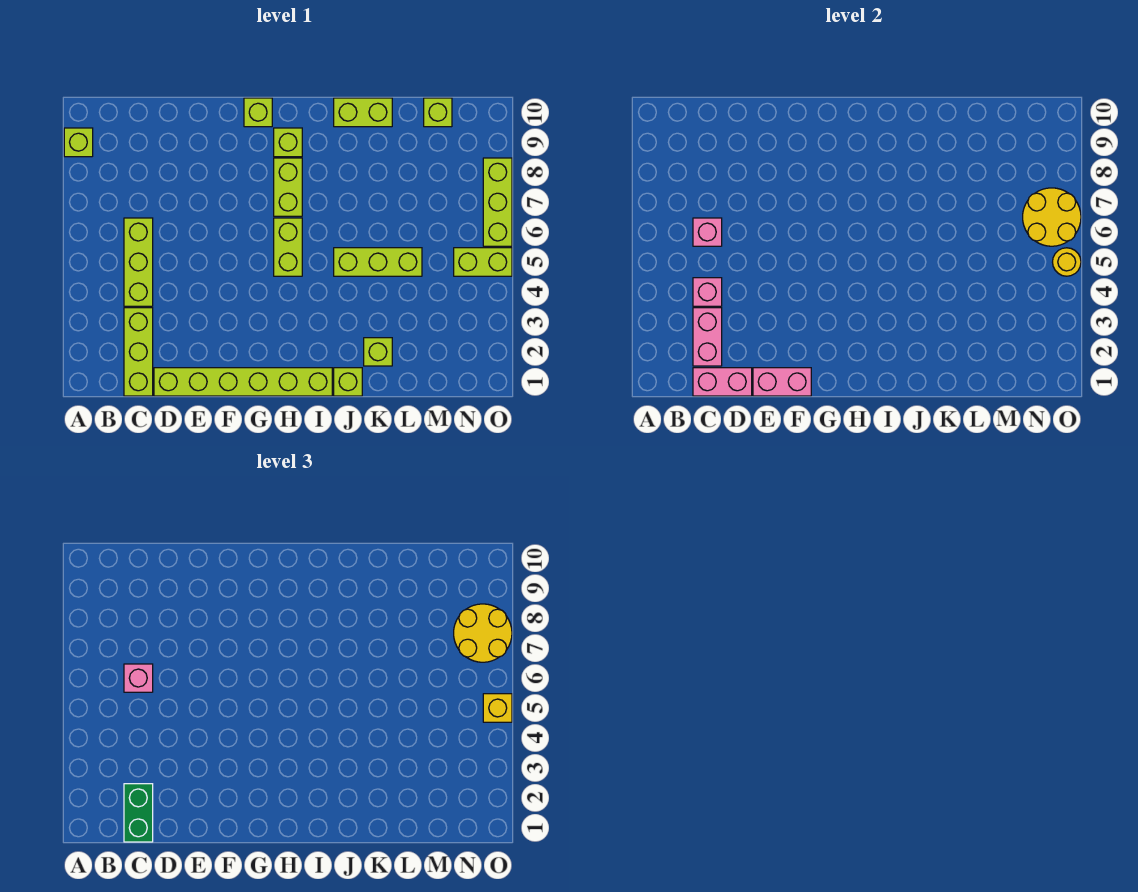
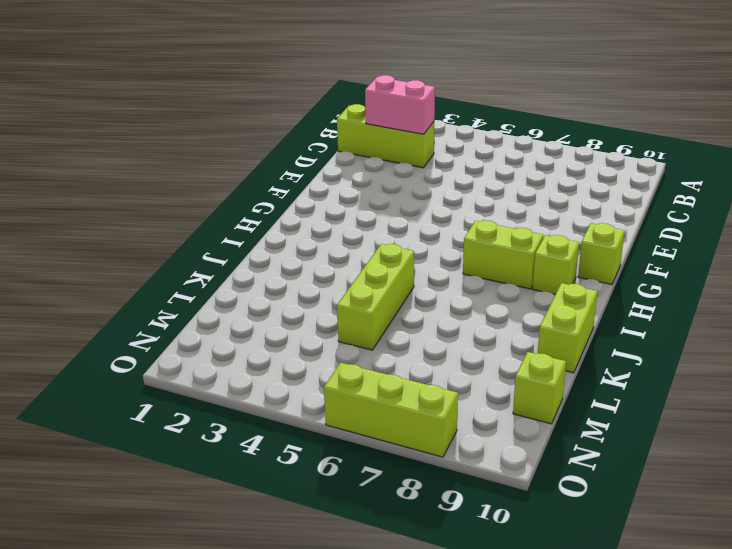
none -> lime 1x1 brick [64,128,93,157]
none -> lime 1x3 brick [124,218,153,306]
none -> lime 1x6 brick [154,368,332,396]

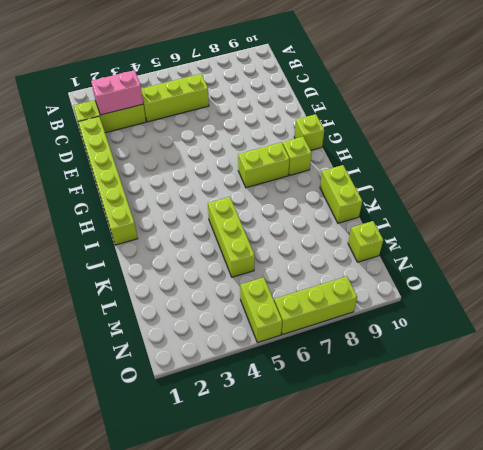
none -> lime 1x1 brick [64,128,93,157]
none -> lime 1x2 brick [274,218,302,276]
none -> lime 1x1 brick [334,368,362,396]

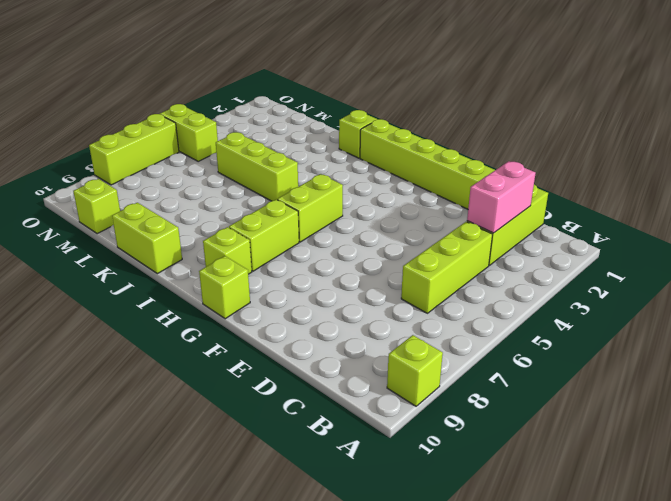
none -> lime 1x1 brick [364,338,392,366]
none -> pink 1x2 brick [693,368,752,396]
none -> pink 1x1 brick [693,278,722,306]

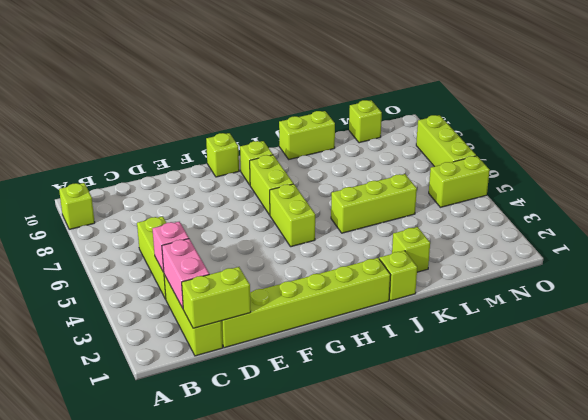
lime 1x2 brick [182,267,251,328] -> pink 1x2 brick [693,368,752,396]
none -> pink 1x1 brick [693,218,722,246]
none -> pink 1x2 brick [753,368,811,396]
none -> yellow 2x2 round brick [1023,188,1081,246]

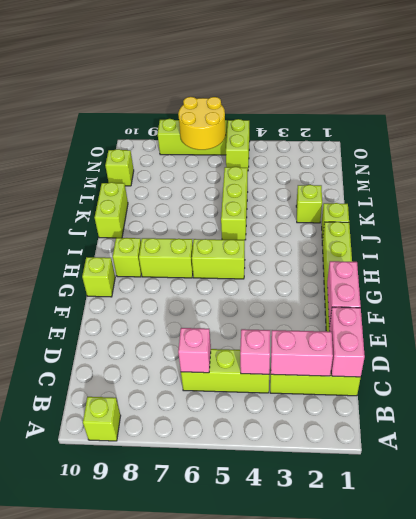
none -> yellow 1x1 round brick [1053,248,1081,276]
none -> green 1x2 brick [124,784,153,842]
none -> pink 1x1 brick [124,664,153,692]

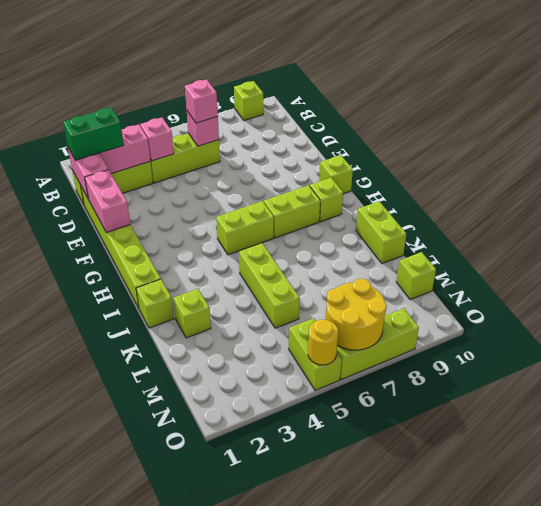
none -> yellow 2x2 round brick [454,604,512,662]
none -> yellow 1x1 brick [483,694,512,722]

